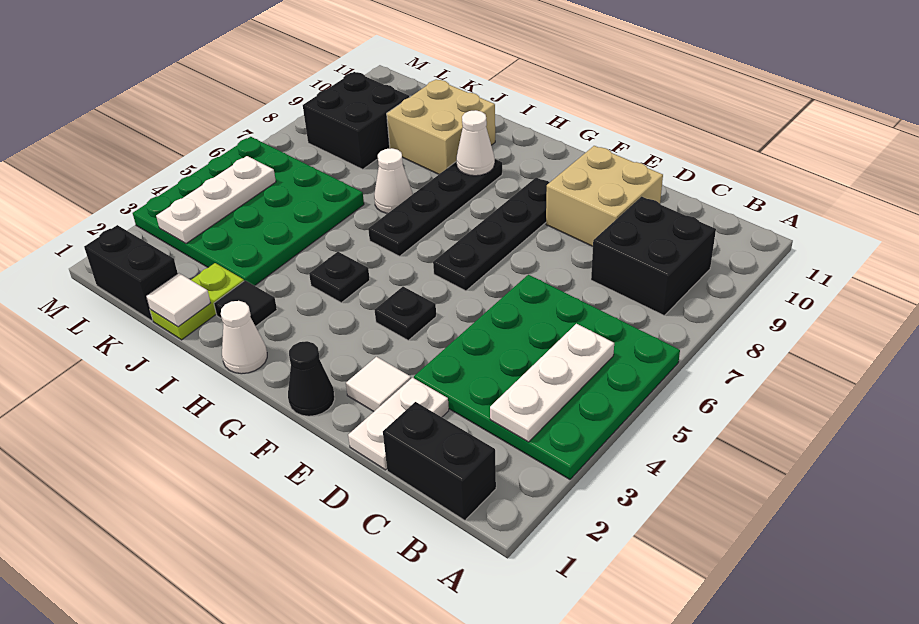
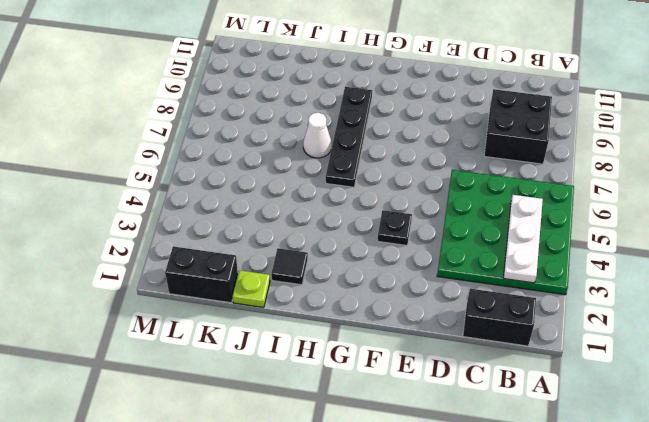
lime 1x1 plate [233,270,270,308] -> lime 1x2 plate [150,263,244,340]
none -> white 1x2 plate [348,378,449,470]
none -> tan 2x2 brick [546,146,663,246]
none -> white 1x1 tile [346,357,411,412]

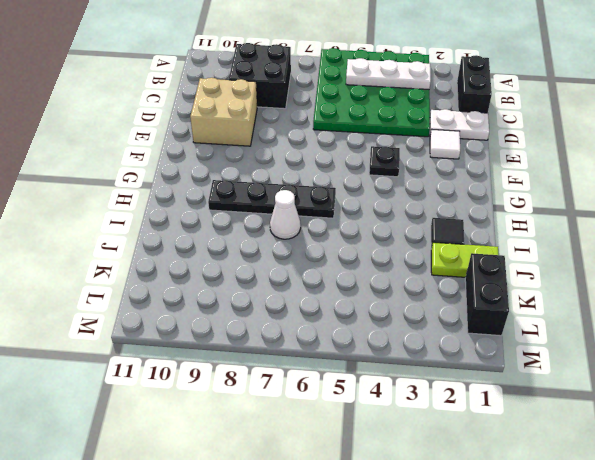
none -> black 1x1 cone [288,341,335,416]
none -> black 1x4 plate [433,178,550,291]
none -> white 1x1 cone [221,301,267,374]

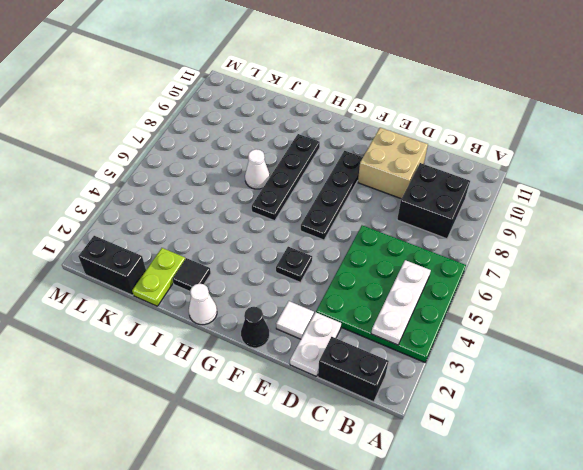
none -> black 1x1 plate [309,252,370,303]
none -> tan 2x2 brick [387,79,495,174]
none -> green 4x4 plate [133,137,364,286]

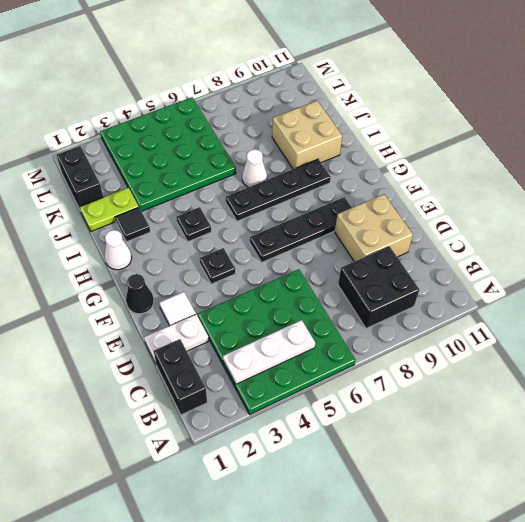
none -> black 2x2 brick [303,72,410,169]
none -> white 1x1 cone [456,110,495,176]
none -> white 1x1 tile [146,273,211,327]

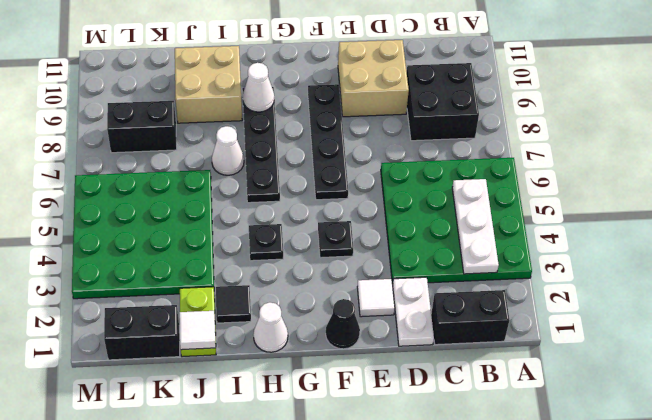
black 1x2 brick [107,101,177,153] -> black 2x2 brick [303,72,410,169]
none -> white 1x3 plate [156,156,276,244]

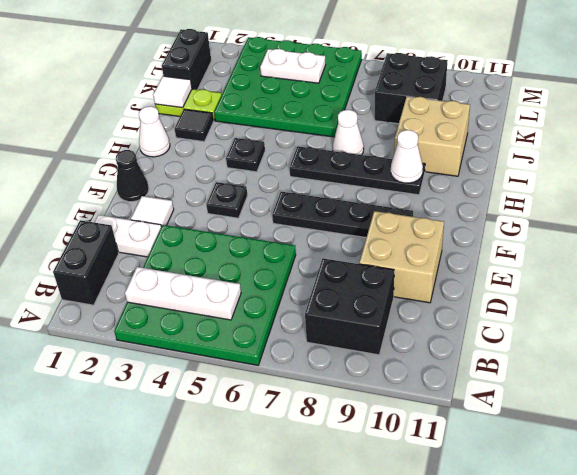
white 1x2 plate [260,49,325,83] -> white 1x3 plate [156,156,276,244]

